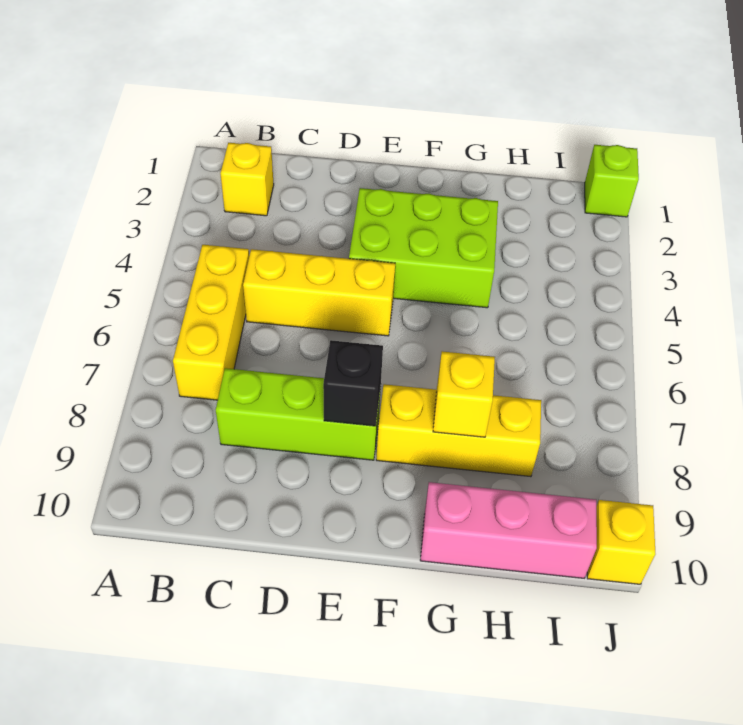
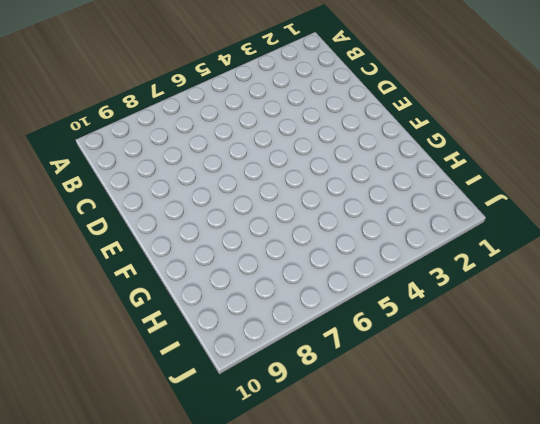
none -> yellow 1x1 brick [220,143,274,216]
none -> yellow 1x3 brick [173,245,249,400]

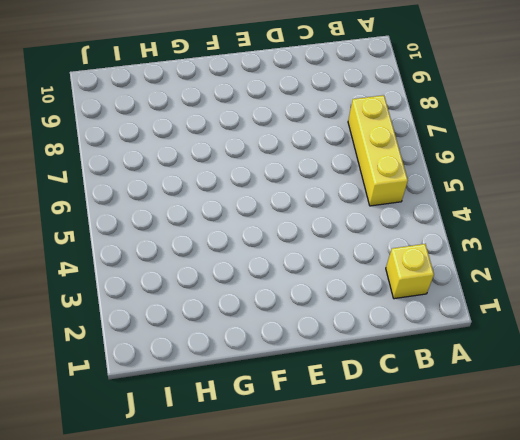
none -> yellow 1x3 brick [243,249,395,336]
none -> lime 1x3 brick [216,368,381,460]

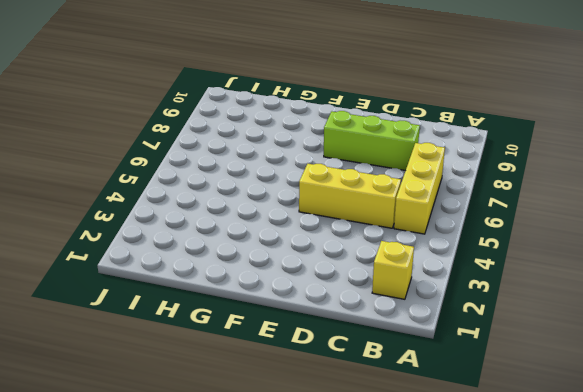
none -> lime 2x3 brick [349,188,498,308]
none -> yellow 1x3 brick [376,384,541,477]

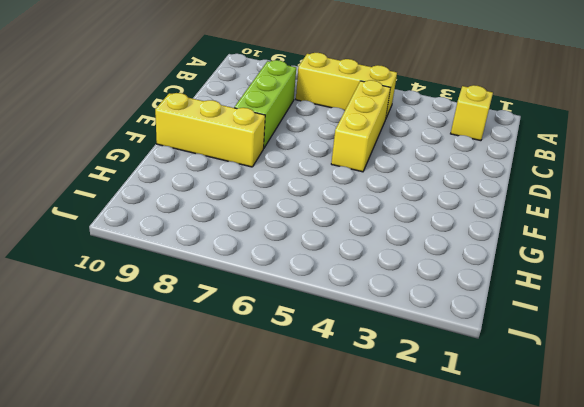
yellow 1x3 brick [155,93,265,167] -> yellow 1x3 brick turned to [376,384,541,477]
none -> lime 2x3 brick [349,188,498,308]
none -> pink 1x3 brick [420,482,597,578]

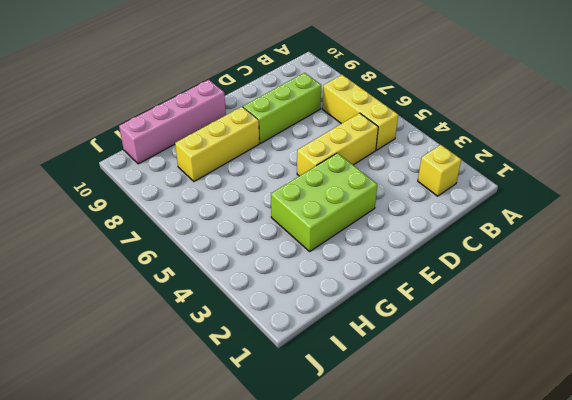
pink 1x4 brick [119,80,226,164] -> pink 1x3 brick [420,482,597,578]
none -> lime 1x1 brick [585,145,639,217]
none -> yellow 1x1 brick [587,500,655,584]

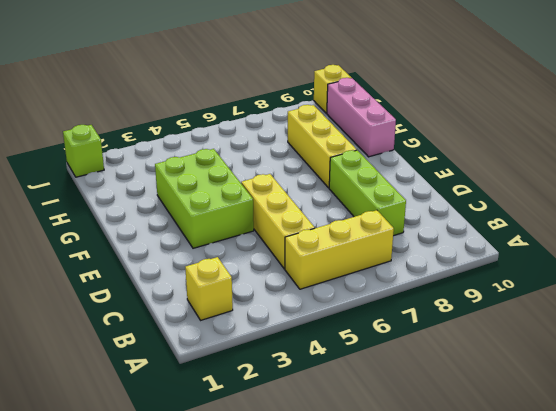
none -> black 1x1 brick [323,340,383,426]
none -> yellow 1x1 brick [433,351,495,437]

